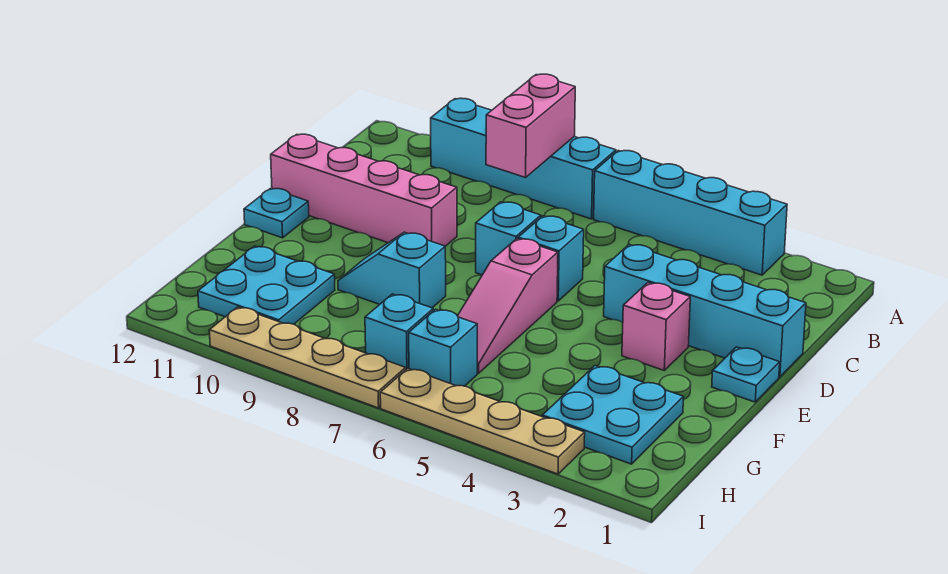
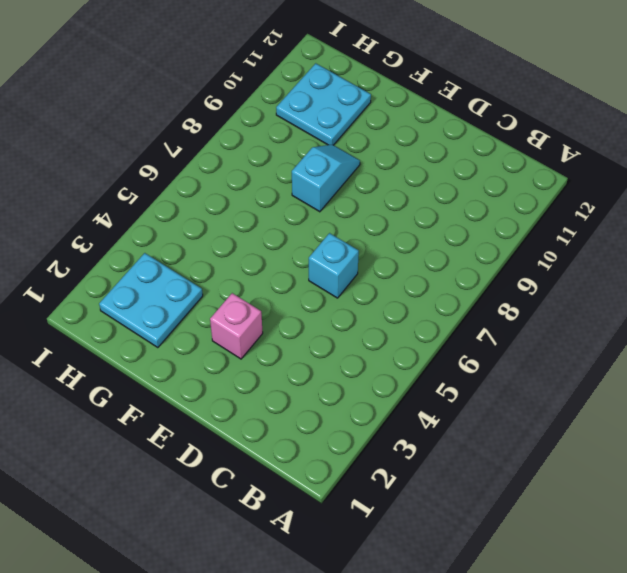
none -> cyan 1x4 brick [594,151,787,275]
none -> cyan 1x4 brick [431,98,616,219]
none -> cyan 1x4 brick [604,244,806,377]

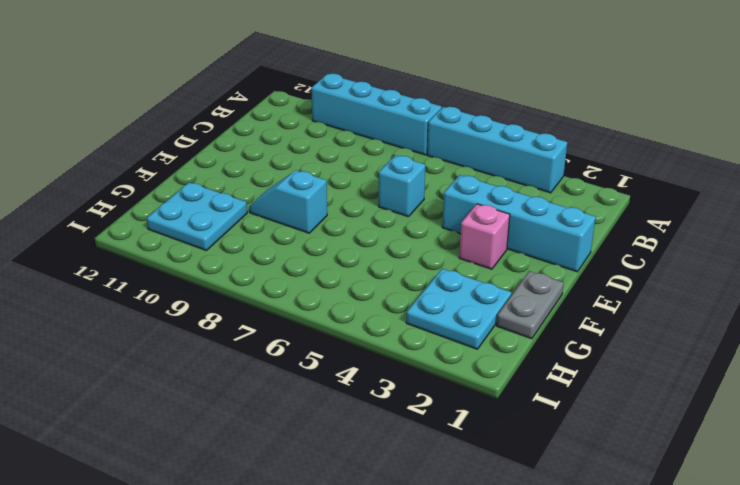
grey 1x2 plate [497,271,564,339] -> none
none -> cyan 1x1 brick [476,202,541,275]
none -> pink 1x4 brick [271,134,457,246]
none -> cyan 1x1 plate [712,347,780,402]

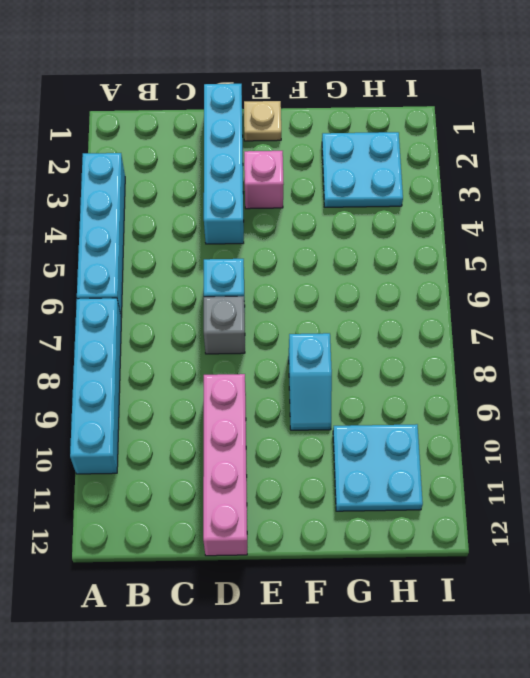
grey 1x1 brick [204,296,245,354] -> cyan 1x1 brick [476,202,541,275]
tan 1x1 plate [244,101,281,141] -> cyan 1x1 plate [712,347,780,402]
none -> pink 1x3 slope [458,239,558,373]
none -> cyan 1x1 plate [244,188,309,238]
none -> cyan 1x1 brick [409,309,477,386]

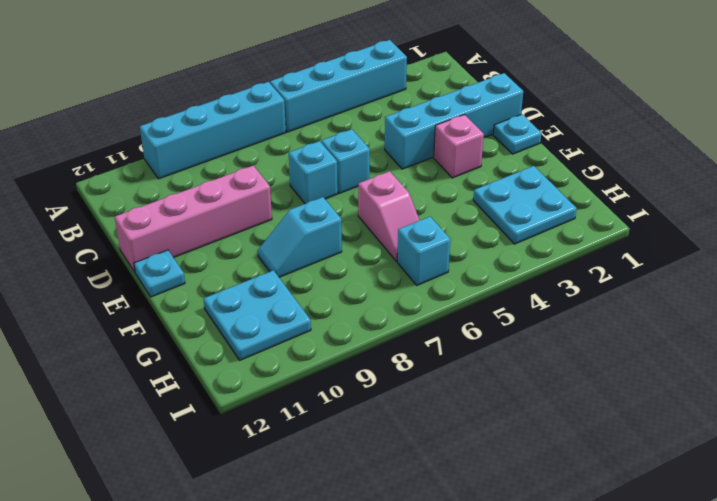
pink 1x2 slope [358,171,420,261] -> pink 1x3 slope [458,239,558,373]
none -> cyan 1x1 brick [365,294,433,369]
none -> tan 1x4 plate [380,368,585,474]
none -> tan 1x4 plate [209,307,406,408]

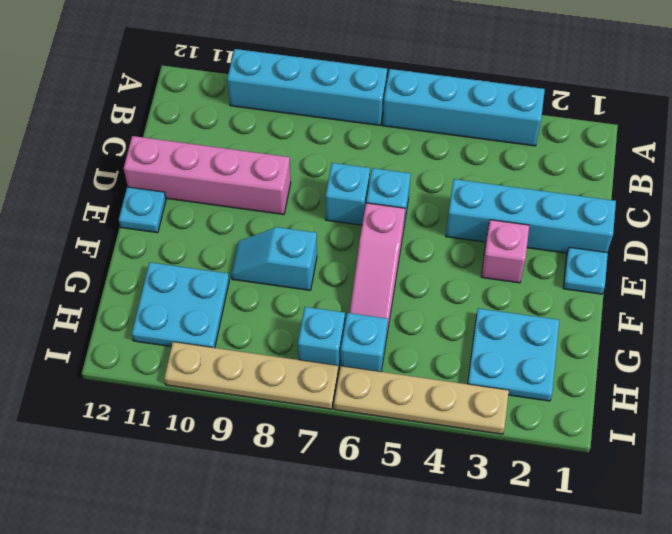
none -> pink 1x2 brick [486,74,575,177]

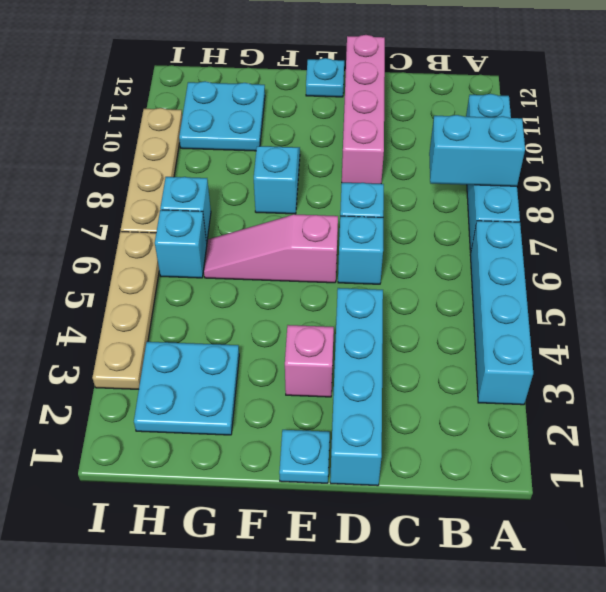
cyan 1x2 brick [429,115,525,186] -> pink 1x2 brick [486,74,575,177]

